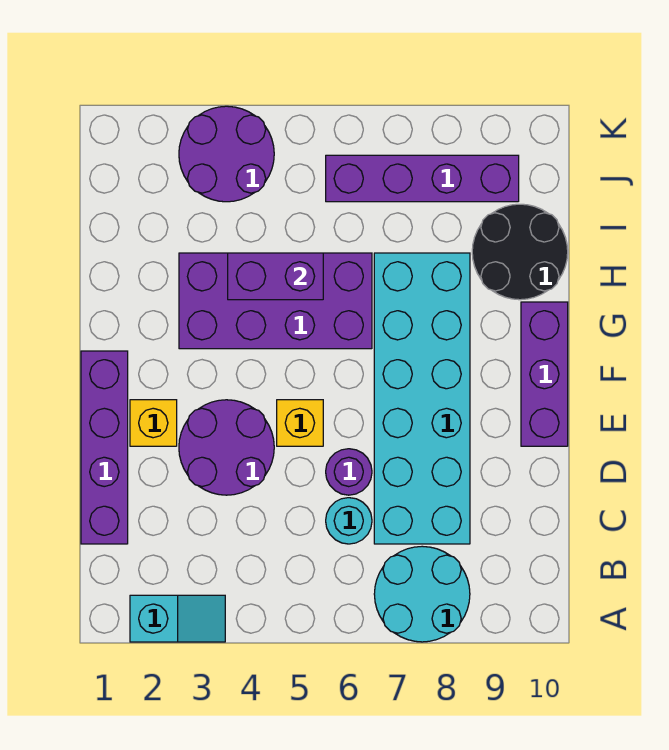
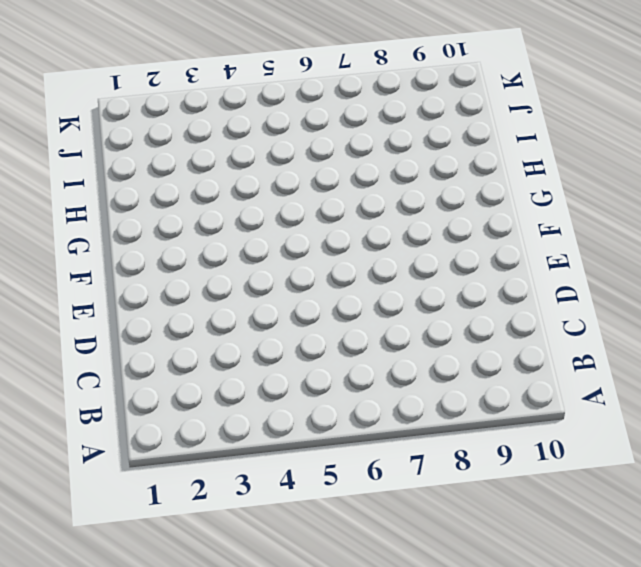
none -> cyan 1x2 slope [130,595,225,642]
none -> cyan 2x2 round brick [374,546,470,642]
none -> purple 1x4 brick [81,351,128,544]

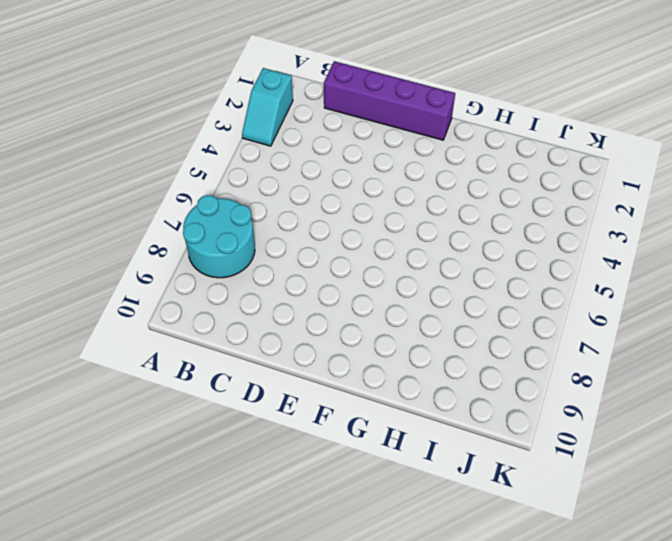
none -> cyan 1x1 round brick [326,498,372,544]
none -> cyan 2x6 brick [374,253,470,544]
none -> purple 2x2 round brick [179,400,274,495]

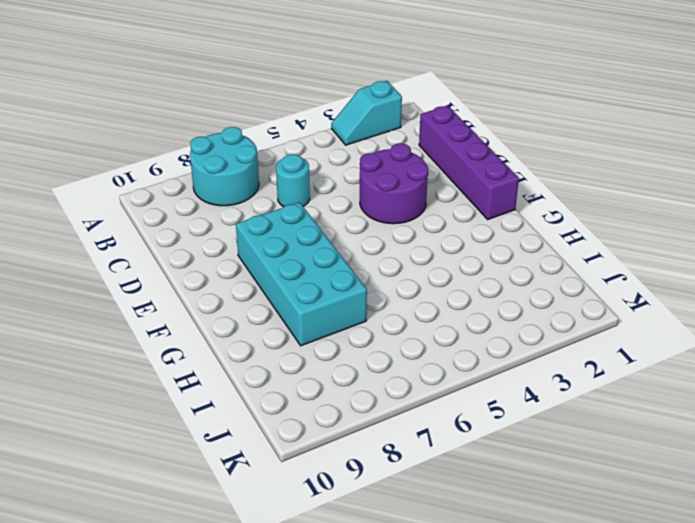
cyan 2x4 brick [236,202,367,346] -> cyan 2x6 brick [374,253,470,544]
none -> purple 1x1 round brick [326,449,372,495]
none -> yellow 1x1 brick [130,400,177,446]
none -> yellow 1x1 brick [277,400,323,446]

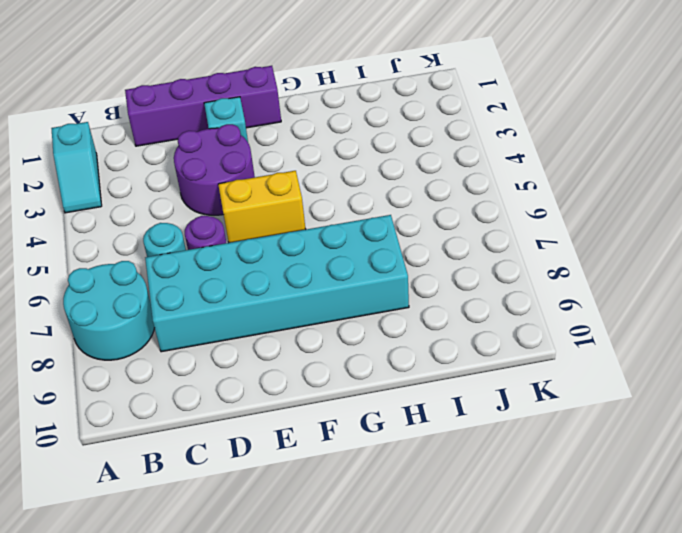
cyan 1x1 brick [204,97,248,142] -> yellow 1x1 brick [130,400,177,446]
yellow 1x2 brick [218,171,306,243] -> yellow 1x1 brick [277,400,323,446]
none -> purple 1x3 brick [521,302,568,446]
none -> purple 2x4 brick [179,253,372,349]
none -> black 2x2 round brick [472,204,568,300]

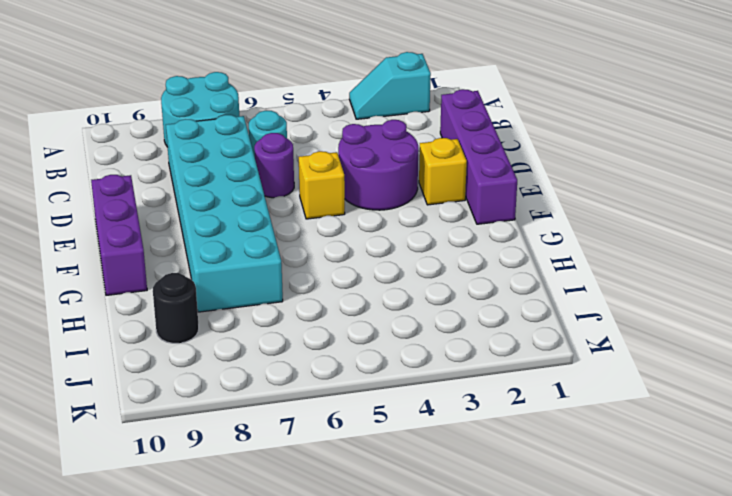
black 1x1 round brick [153,273,199,343] -> black 2x2 round brick [472,204,568,300]
none -> purple 2x4 brick [179,253,372,349]
none -> purple 2x2 round brick [179,106,274,202]
none -> purple 1x4 brick [326,155,519,202]

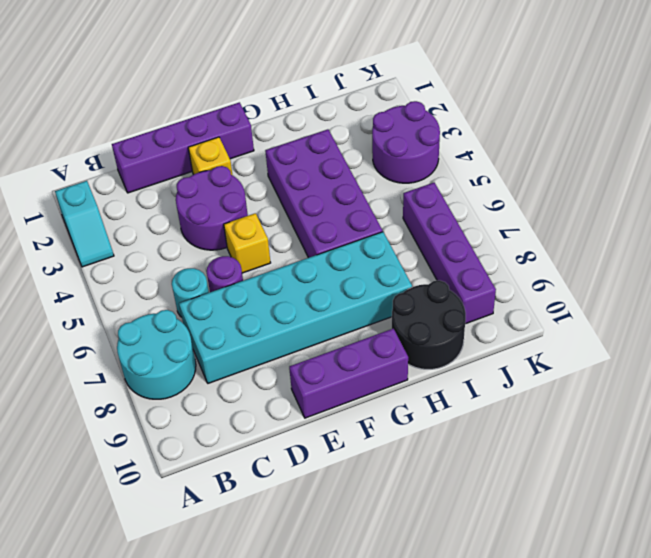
none -> purple 1x2 brick [228,253,323,300]

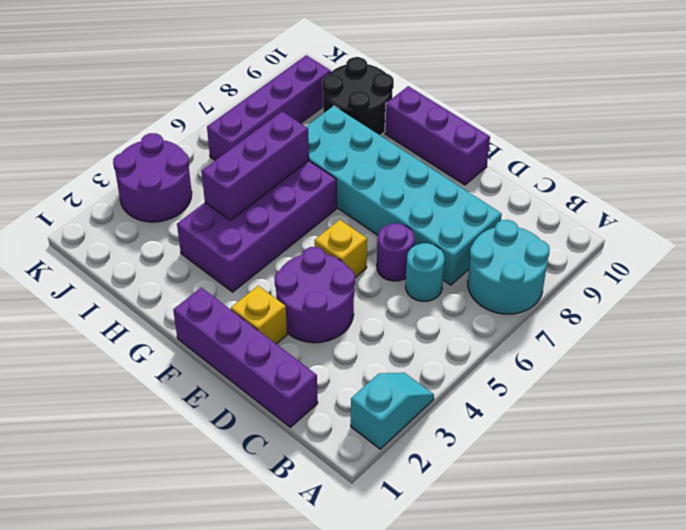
purple 1x3 brick [202,112,309,220] -> purple 1x2 brick [228,253,323,300]

